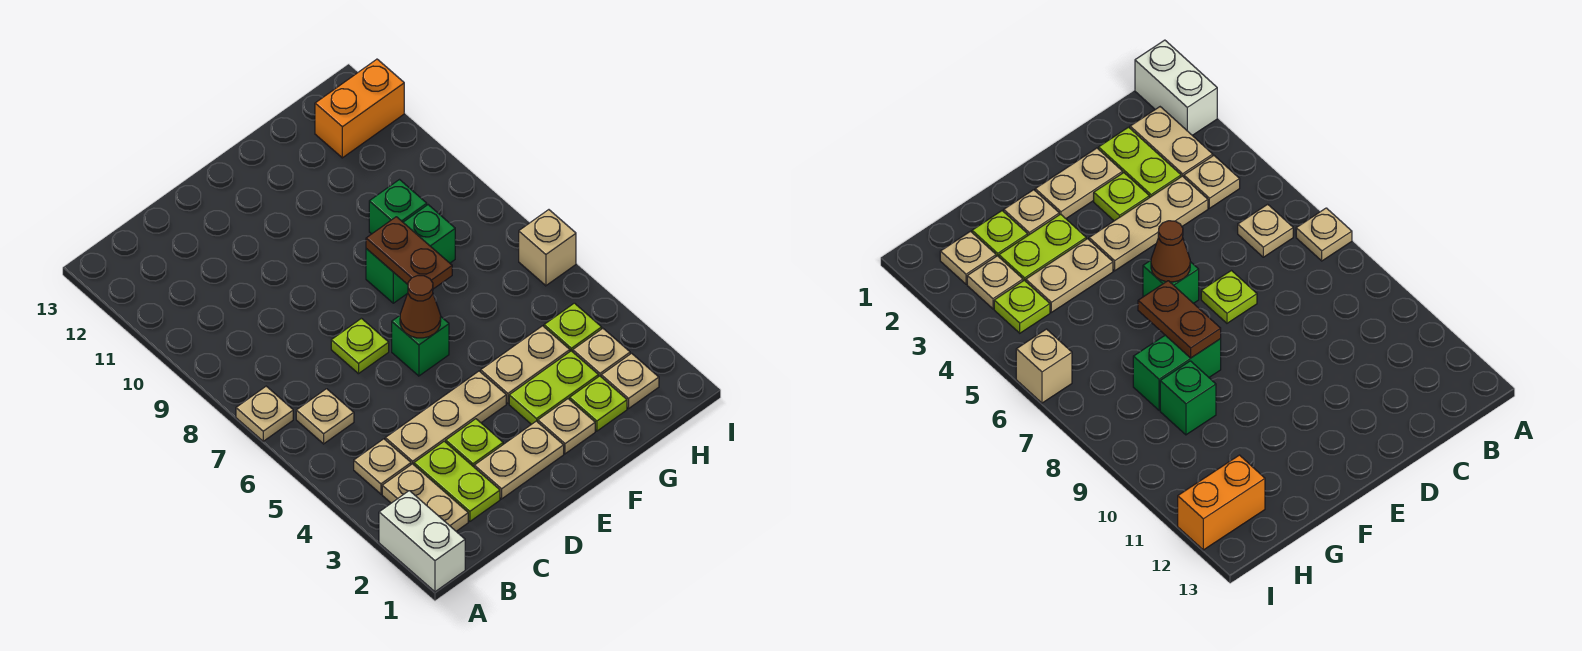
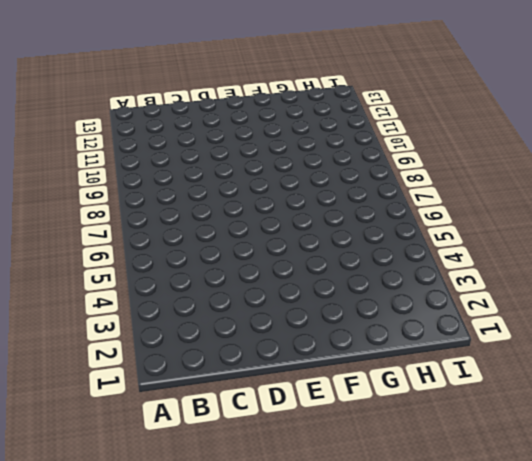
none -> white 1x2 brick [379,491,465,592]
none -> tan 1x1 plate [236,386,293,441]
none -> tan 1x2 plate [382,464,468,531]

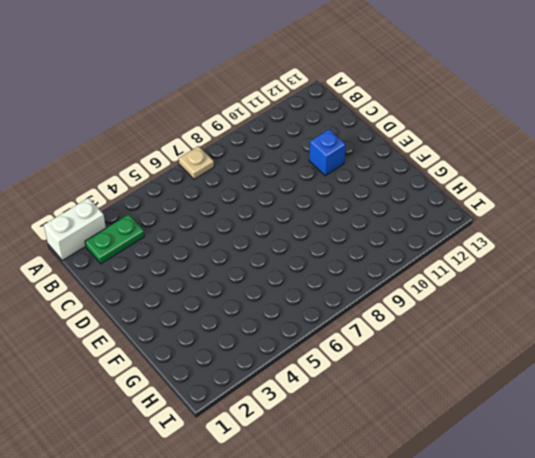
green 1x2 plate [85,214,145,264] -> tan 1x2 plate [382,464,468,531]
blue 1x1 brick [309,129,346,176] -> none
none -> tan 1x1 plate [354,439,411,494]
none -> tan 1x1 plate [296,389,354,444]
none -> lime 1x2 plate [414,441,500,521]

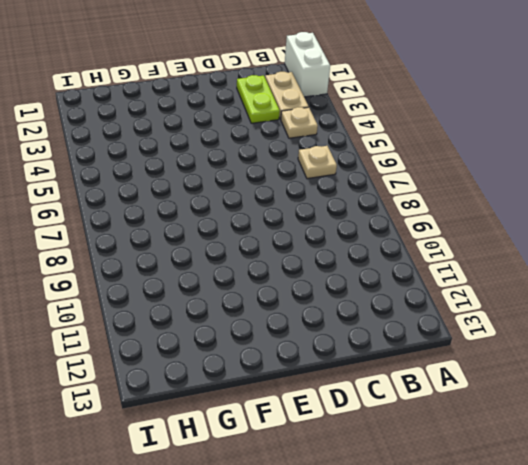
none -> tan 1x1 plate [236,386,293,441]
none -> tan 1x3 plate [385,371,506,465]
none -> tan 1x2 plate [474,421,564,499]

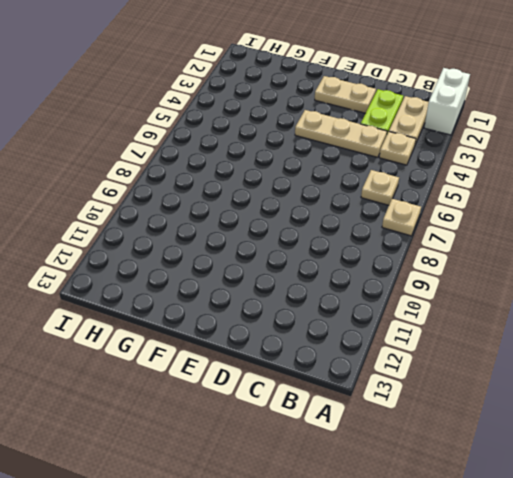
none -> lime 1x1 plate [446,419,503,467]
none -> lime 1x1 plate [331,318,389,374]
none -> green 1x1 brick [392,316,449,376]

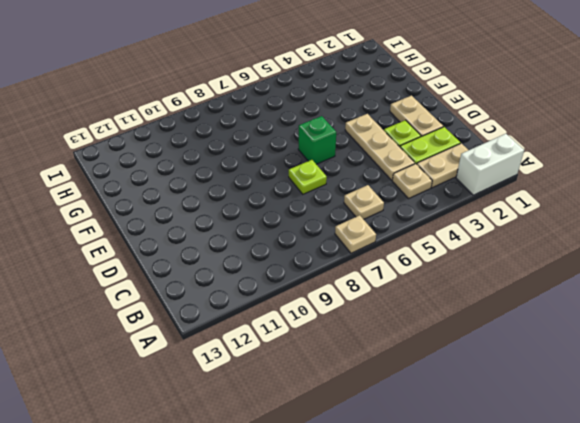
none -> tan 1x1 plate [538,399,595,454]
none -> lime 1x2 plate [509,351,598,424]
none -> tan 1x2 plate [481,326,570,403]

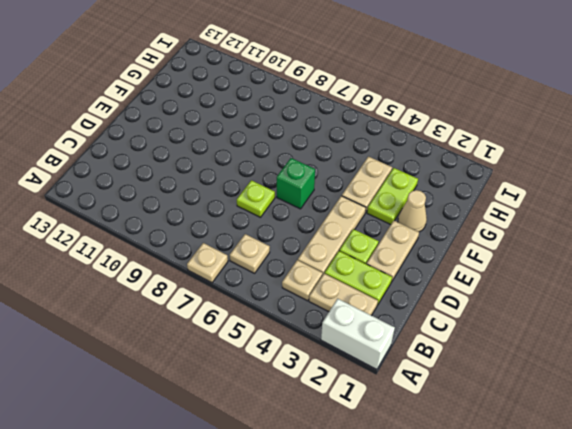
tan 1x1 cone [398,190,427,232] -> tan 1x1 plate [538,399,595,454]
none -> green 1x2 brick [366,205,455,303]
none -> lime 1x1 plate [570,376,627,431]
none -> green 1x1 brick [369,180,427,234]

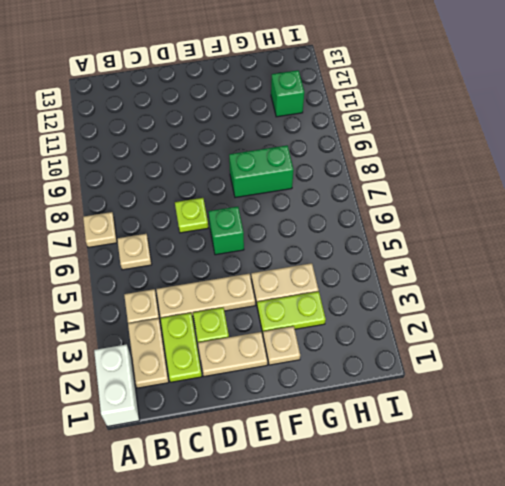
green 1x1 brick [271,70,304,117] -> green 1x1 brick moved to [369,180,427,234]
none -> lime 1x1 plate [570,376,627,431]
none -> tan 1x1 plate [601,353,659,408]
none -> tan 1x1 plate [573,328,630,377]

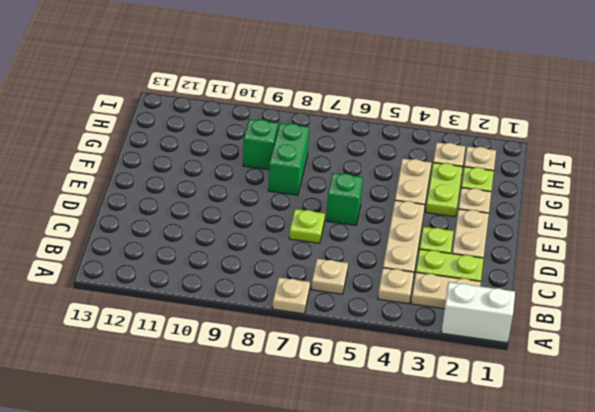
none -> lime 1x1 plate [544,303,602,352]
none -> orange 1x2 brick [315,59,404,158]
none -> tan 1x1 brick [519,210,576,286]

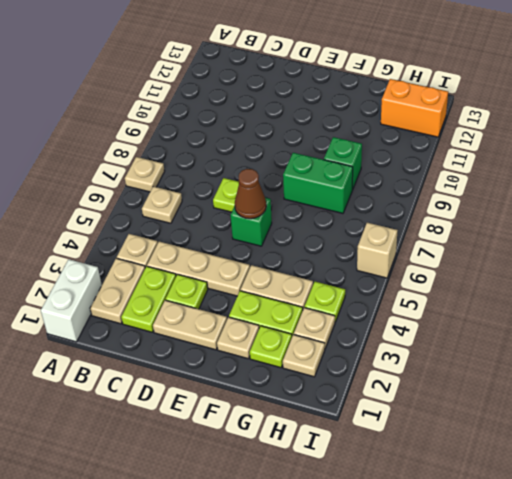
none -> brown 1x2 plate [366,217,452,289]

